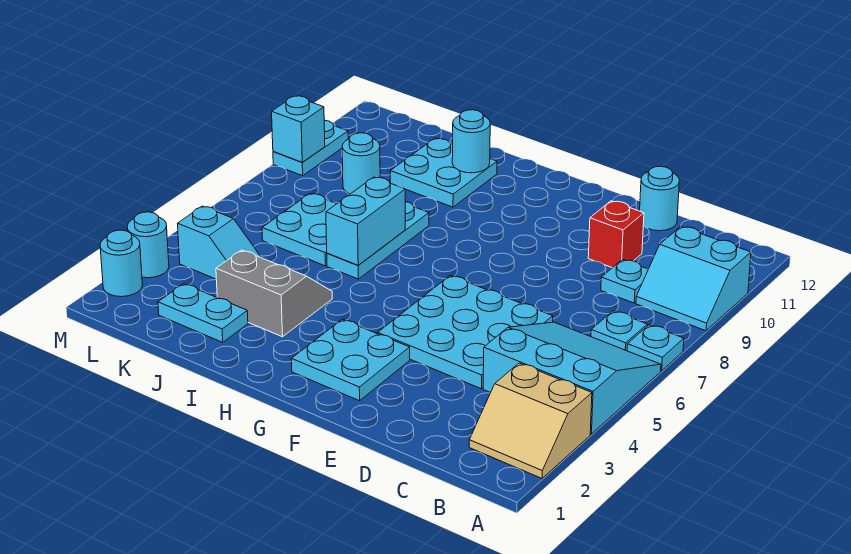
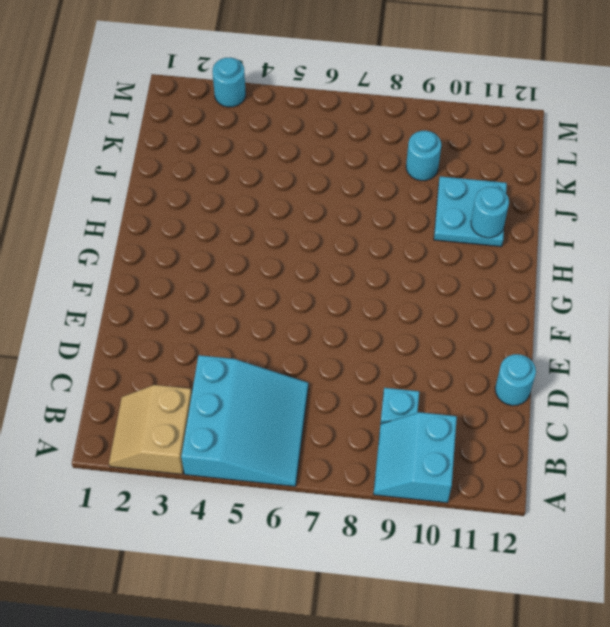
none -> cyan 1x1 plate [627,325,684,371]
none -> cyan 1x1 plate [591,311,647,351]
none -> cyan 3x3 plate [378,276,553,389]

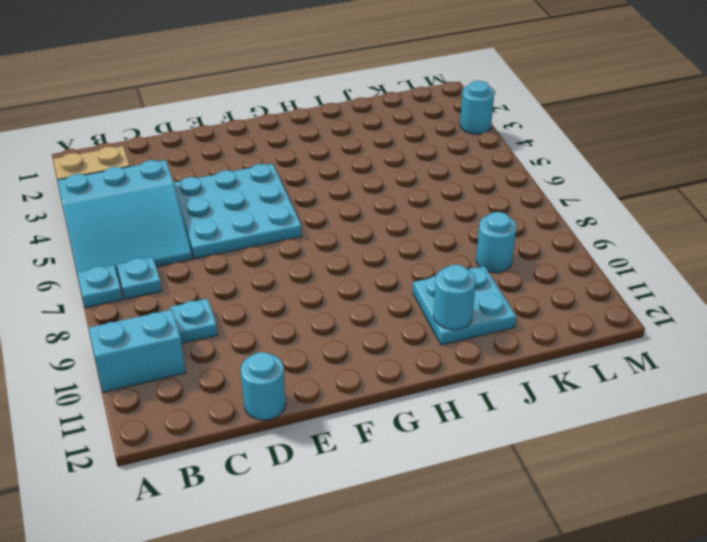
none -> red 1x1 brick [588,201,644,268]
none -> cyan 2x2 plate [292,319,410,401]
none -> grey 2x2 slope [216,250,332,337]

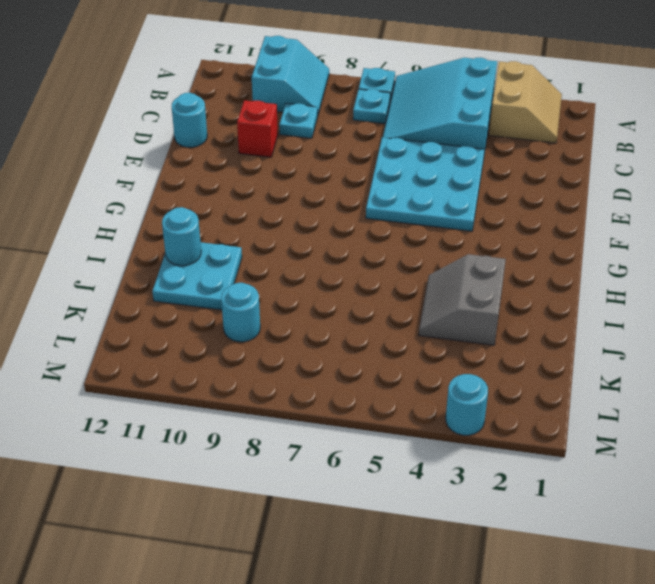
none -> cyan 2x2 plate [292,319,410,401]
none -> cyan 1x3 plate [327,202,429,279]
none -> cyan 1x2 plate [158,284,248,342]

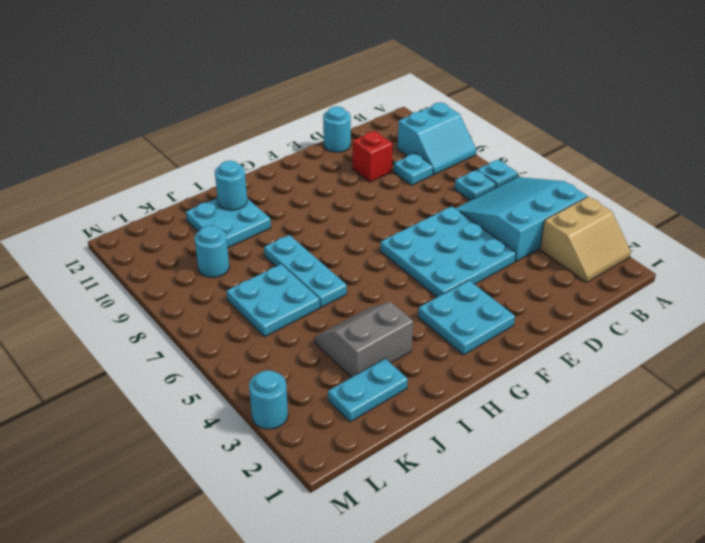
none -> cyan 1x2 slope [178,206,261,279]
none -> cyan 1x1 round brick [100,230,143,297]
none -> cyan 1x2 plate [273,120,348,176]

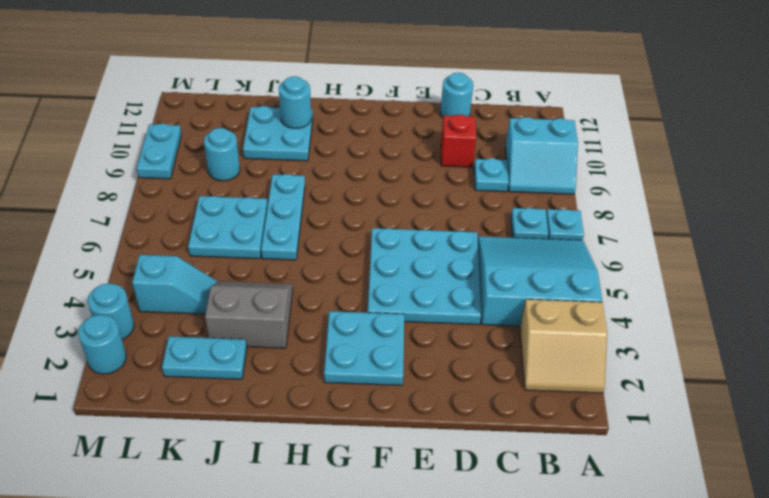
none -> cyan 1x2 brick [326,177,405,265]
none -> cyan 1x1 brick [272,96,325,162]

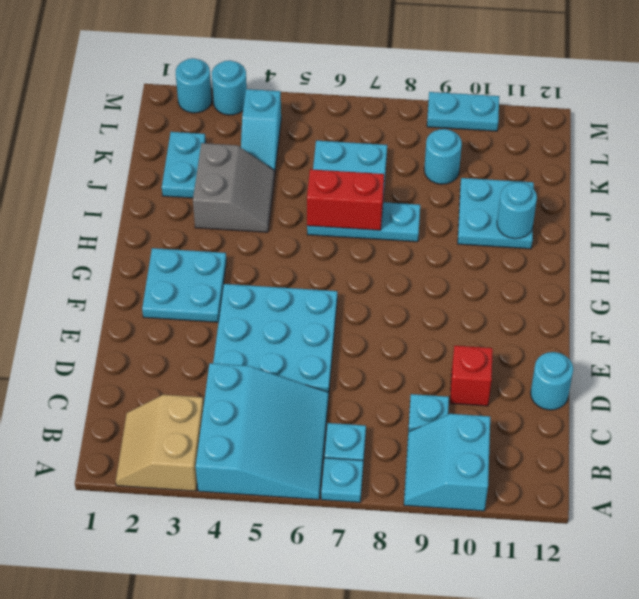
red 1x2 brick [307,169,384,230] -> cyan 1x2 brick [326,177,405,265]
none -> cyan 1x1 brick [272,96,325,162]

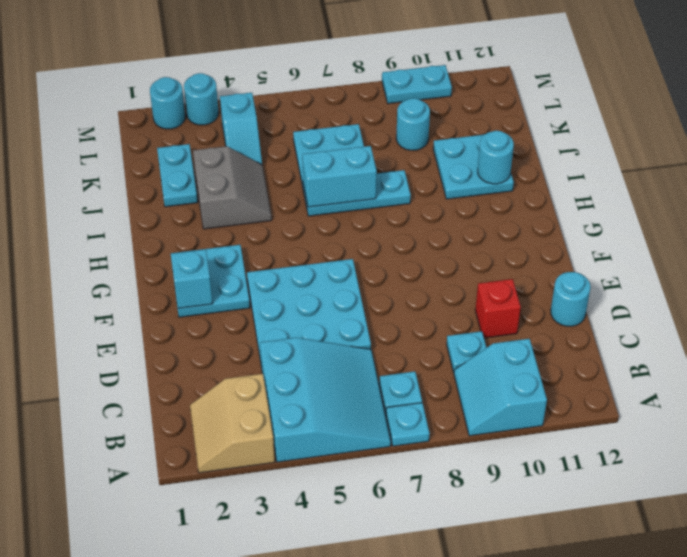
cyan 1x1 brick [171,249,213,308] -> cyan 1x1 brick moved to [272,96,325,162]

